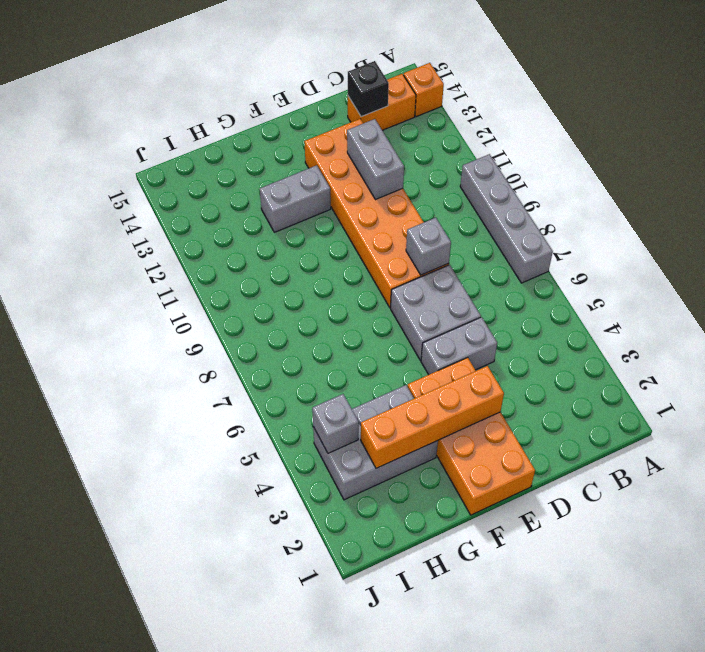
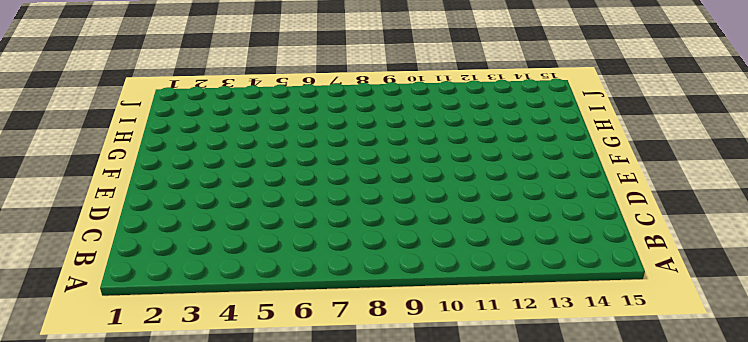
none -> grey 1x4 brick [460,154,553,283]
none -> orange 1x1 brick [404,63,444,117]
none -> orange 1x2 brick [348,74,416,130]

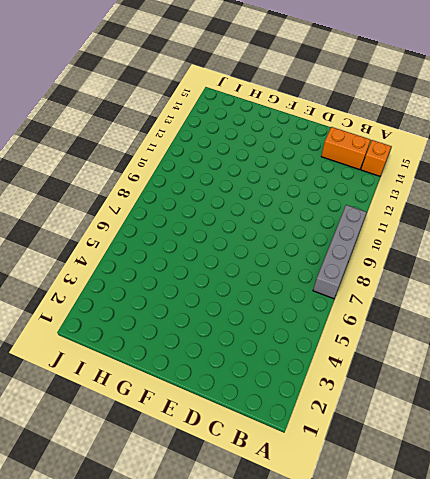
none -> grey 1x2 brick [421,317,497,375]
none -> grey 2x2 brick [391,265,481,360]
none -> orange 2x6 brick [304,119,449,308]

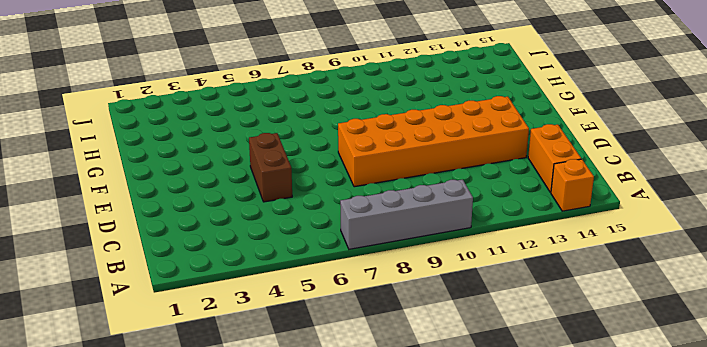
brown 1x2 brick [249,133,292,202] -> grey 1x2 brick [421,317,497,375]
none -> grey 2x2 brick [391,265,481,360]
none -> orange 2x4 brick [408,358,535,515]
none -> grey 1x2 brick [260,165,331,232]

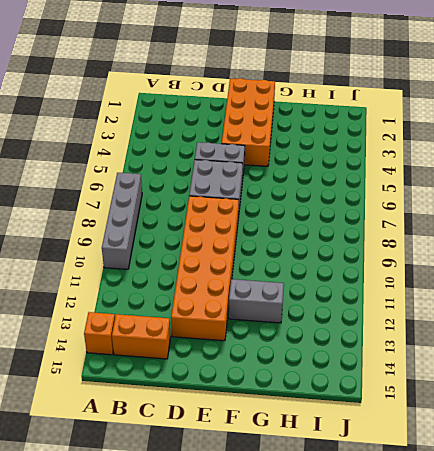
none -> grey 2x3 brick [313,385,438,500]
none -> black 1x1 brick [348,61,389,117]
none -> grey 1x1 brick [406,218,451,275]

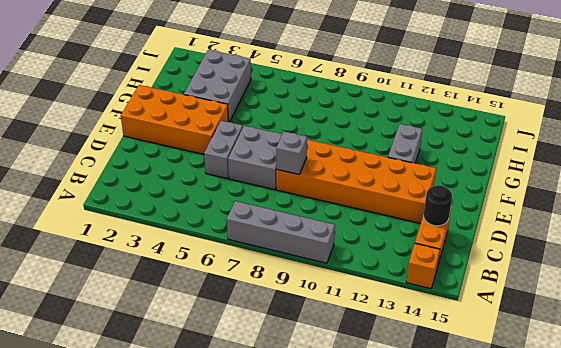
black 1x1 round brick [424,185,452,226] -> black 1x1 brick [348,61,389,117]
none -> grey 1x2 brick [347,119,404,200]
none -> orange 1x4 brick [361,366,504,468]
none -> grey 1x1 brick [312,394,359,453]

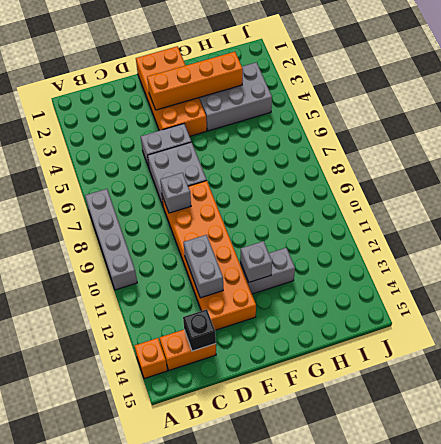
grey 1x1 brick [240,241,272,282] -> grey 1x1 brick moved to [312,394,359,453]

